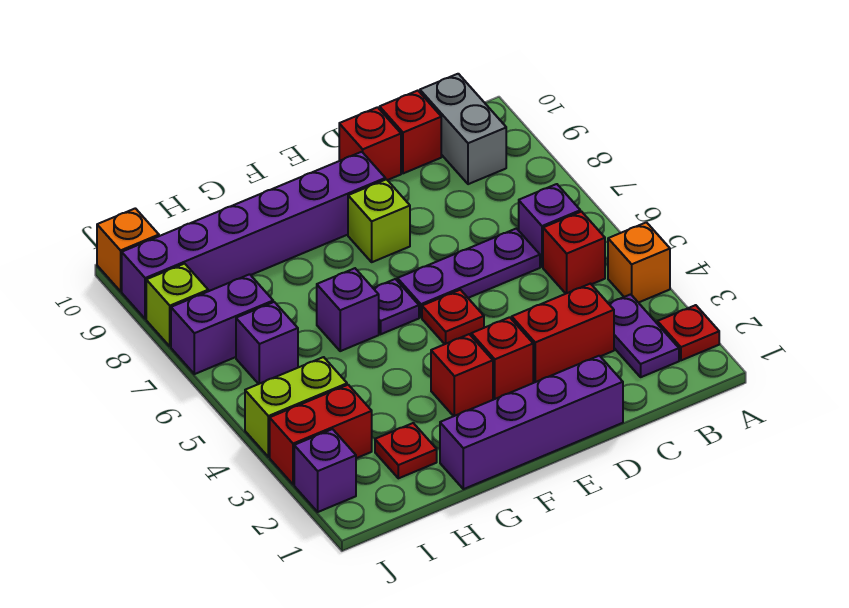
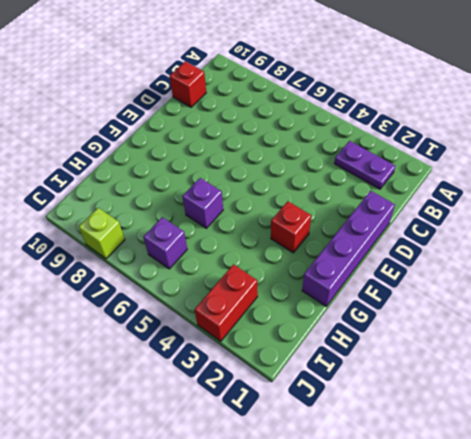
none -> red 1x1 plate [657,305,719,360]
none -> orange 1x1 brick [608,222,670,303]
none -> red 1x1 brick [543,212,605,294]

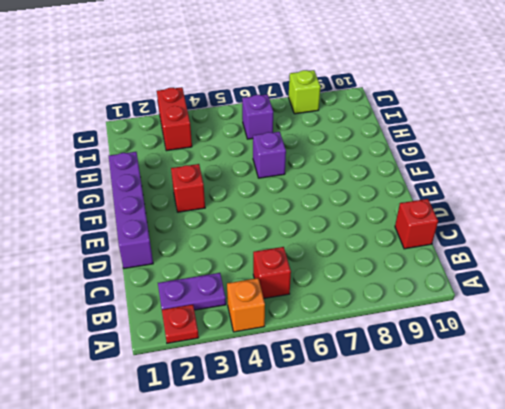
none -> purple 1x1 brick [519,184,580,267]
none -> grey 1x2 brick [420,74,506,184]
none -> red 1x2 brick [512,284,614,383]

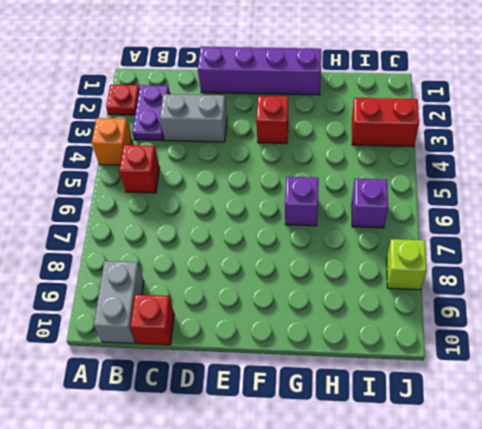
grey 1x2 brick [160,94,227,142] -> red 1x2 brick [512,284,614,383]
none -> purple 1x1 brick [519,184,580,267]
none -> purple 1x3 plate [397,228,540,317]
none -> red 1x1 brick [339,107,401,180]

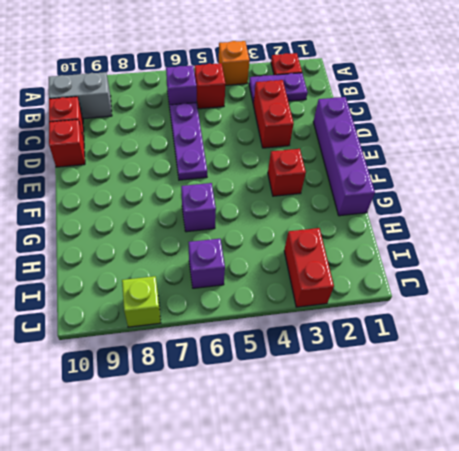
none -> red 1x1 brick [471,317,533,399]
none -> red 1x1 plate [422,290,484,344]
none -> lime 1x1 brick [348,179,410,262]

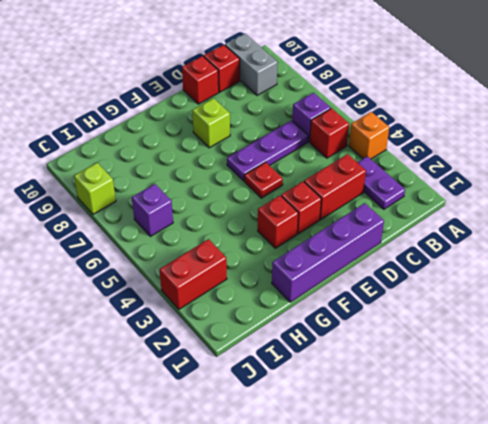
none -> red 1x1 plate [657,305,719,360]
none -> purple 1x6 brick [122,152,385,319]
none -> purple 1x1 plate [373,279,419,334]

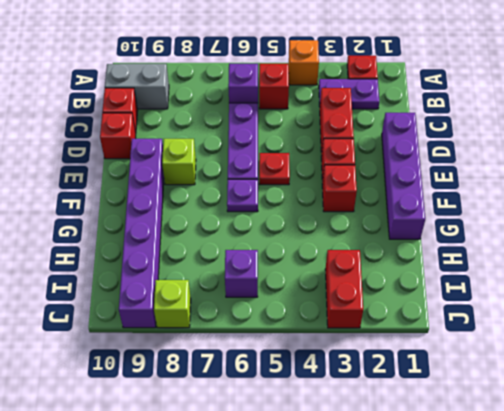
none -> purple 1x1 brick [317,268,379,351]
none -> red 1x1 plate [375,423,437,478]
none -> lime 1x2 brick [245,357,347,457]

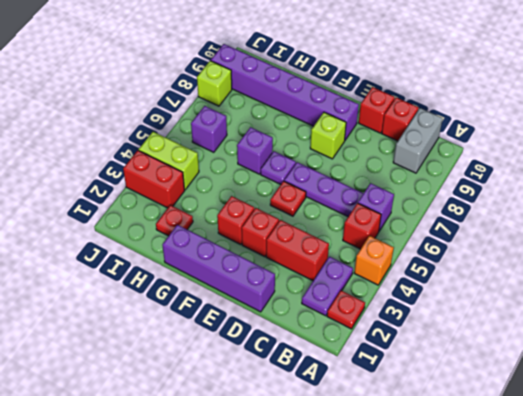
none -> purple 1x2 brick [171,274,273,374]
none -> purple 1x1 brick [294,429,356,512]
none -> orange 1x1 brick [97,208,159,291]

